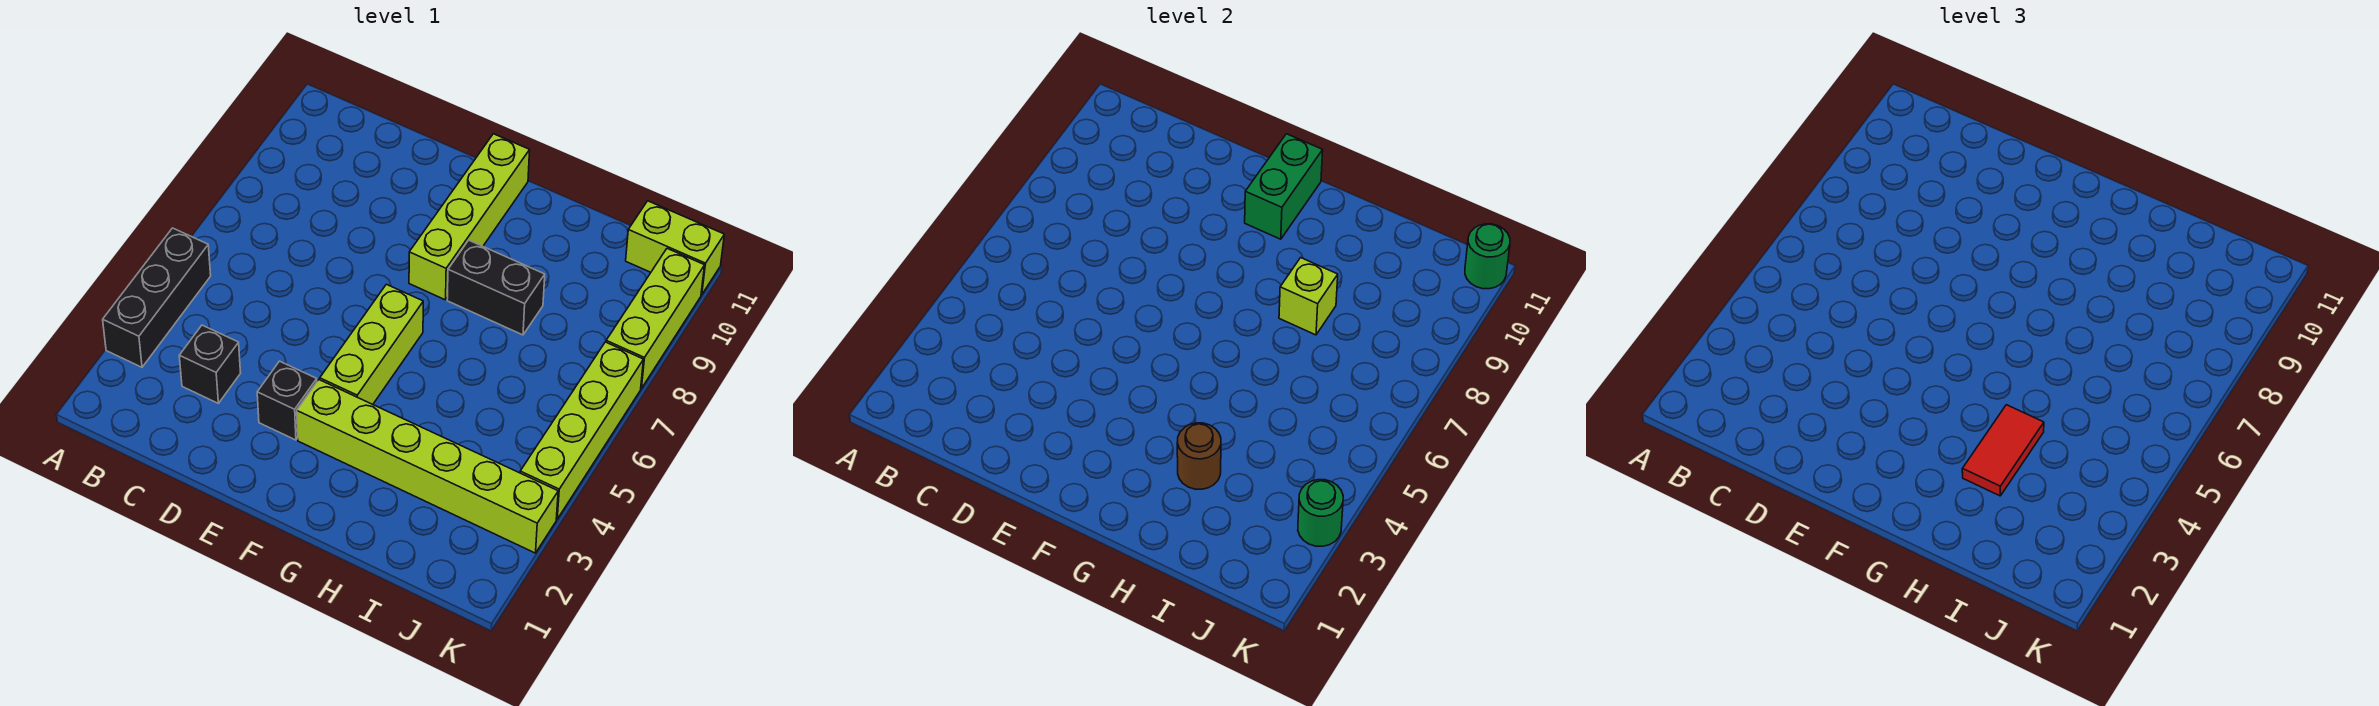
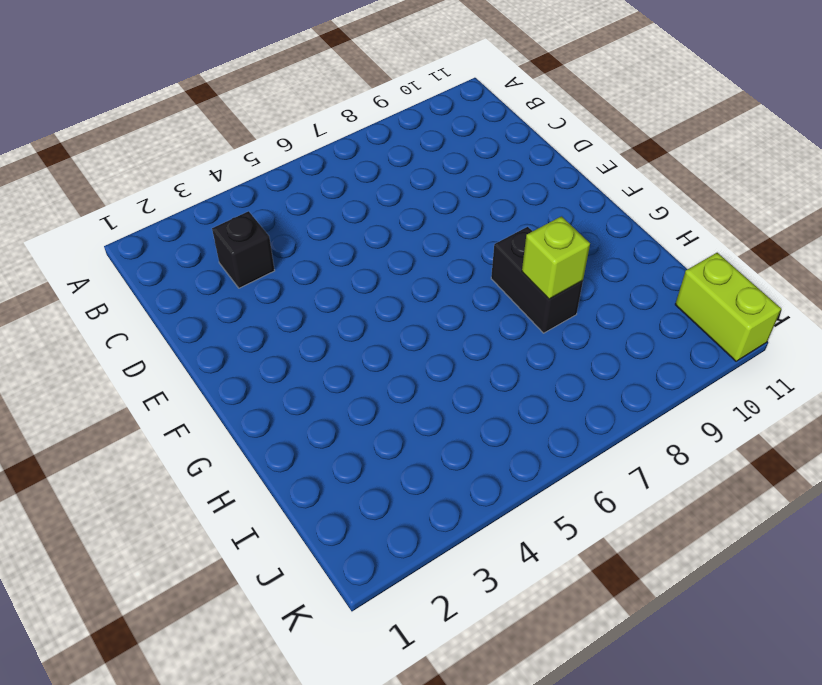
none -> black 1x3 brick [103,228,211,367]
none -> black 1x1 brick [257,361,317,440]
none -> lime 1x6 brick [297,380,558,553]

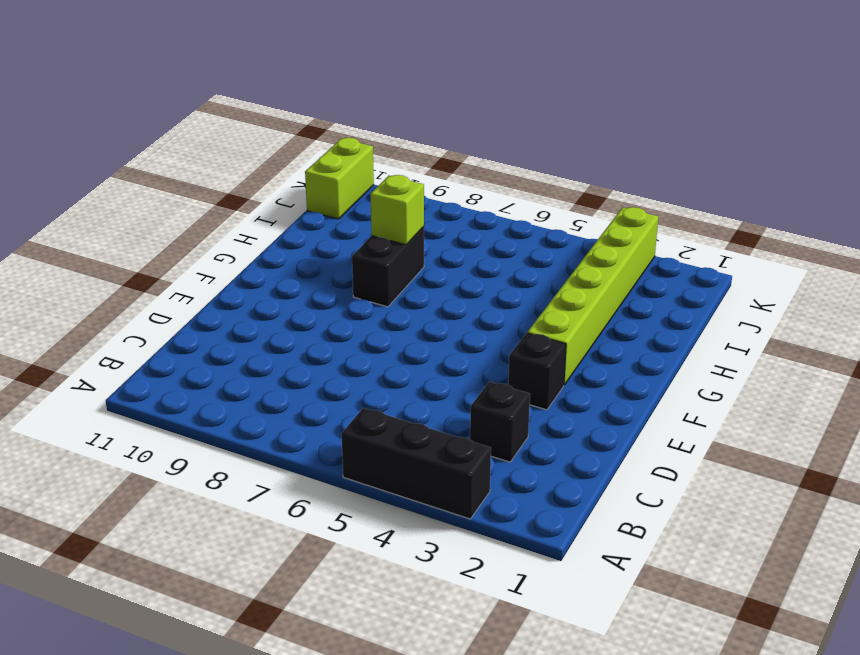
none -> lime 1x3 brick [320,284,423,404]
none -> lime 1x4 brick [409,134,530,300]
none -> lime 1x4 brick [520,342,644,519]

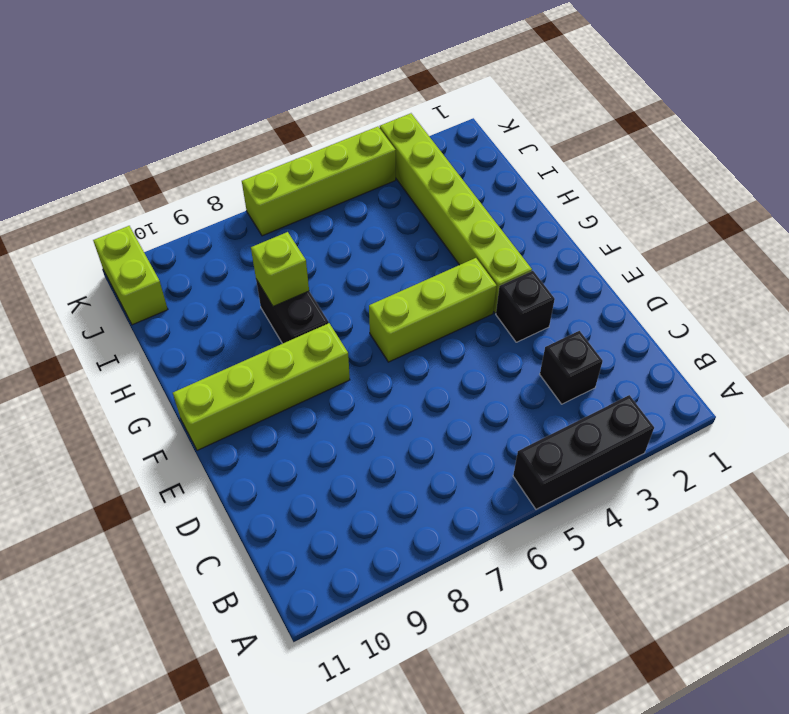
none -> lime 1x3 brick [606,249,705,389]
none -> green 1x2 brick [1245,134,1323,239]
none -> brown 1x1 round brick [1177,423,1221,489]

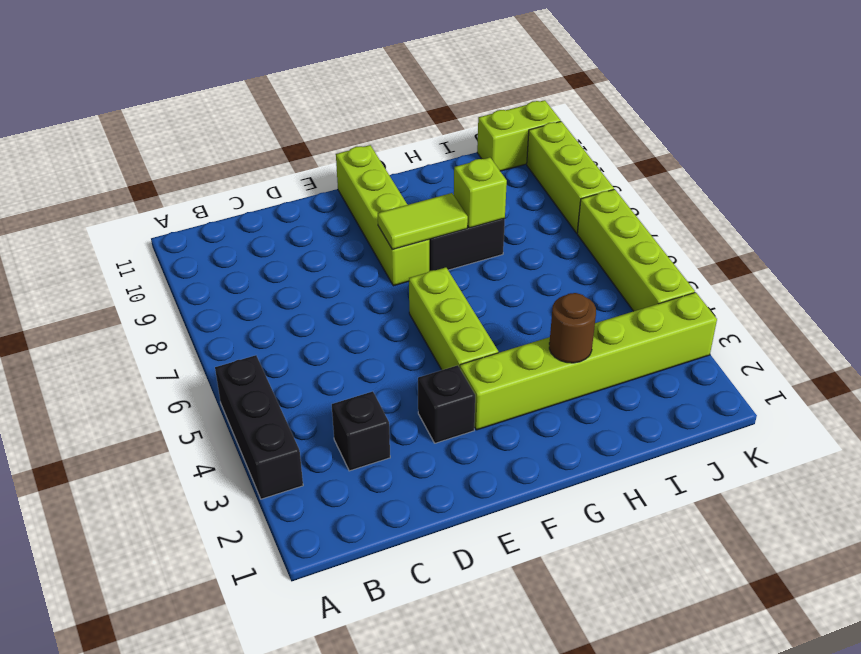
lime 1x2 tile [378,193,468,249] -> none
none -> green 1x2 brick [1245,134,1323,239]
none -> green 1x1 round brick [1298,480,1343,546]
none -> green 1x1 round brick [1465,224,1510,289]

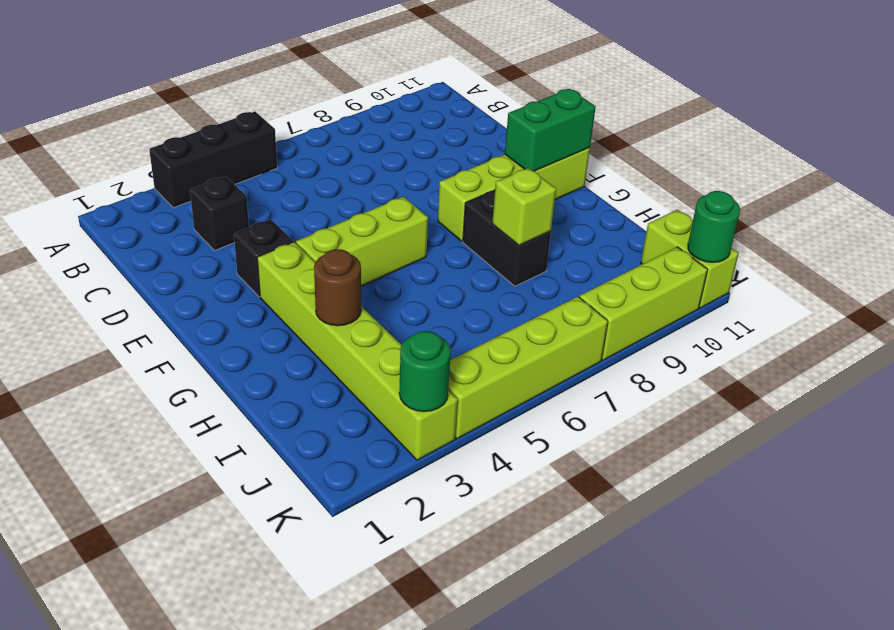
none -> red 1x2 tile [1962,405,2044,496]

